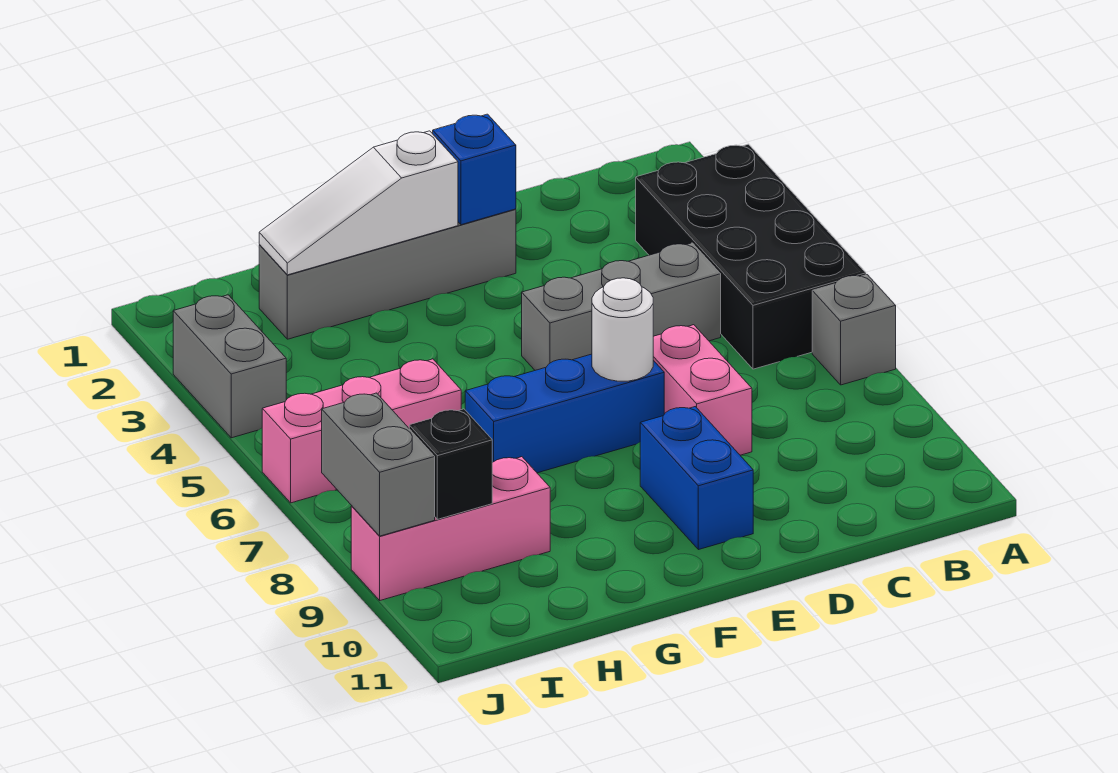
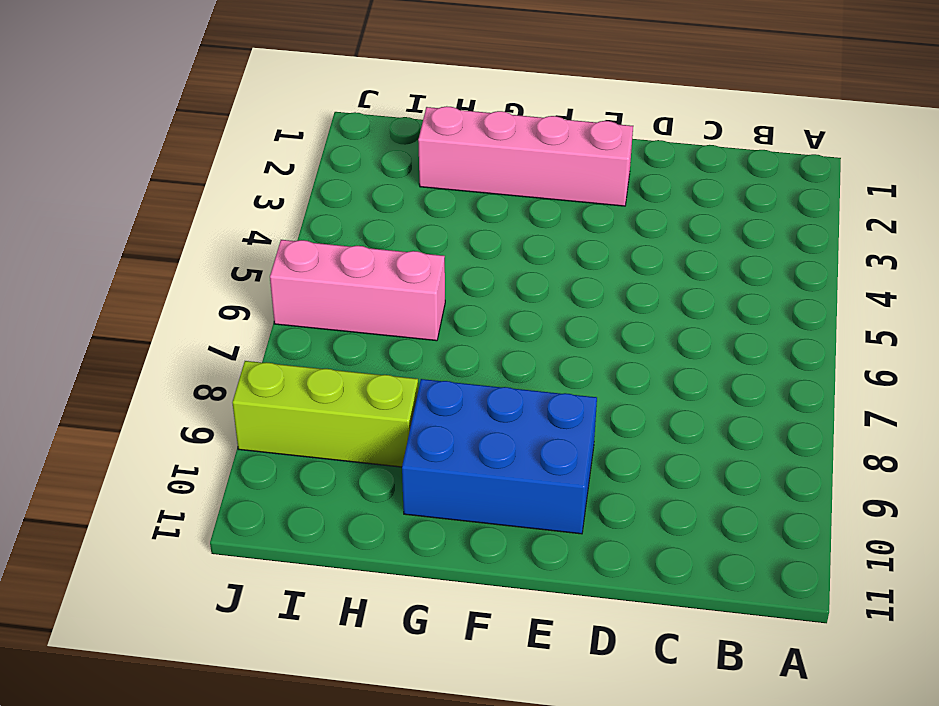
pink 1x4 brick [418,106,633,206] -> grey 1x4 brick [259,209,516,339]
blue 2x3 brick [402,379,597,534] -> blue 1x2 brick [640,407,753,550]
lime 1x3 brick [232,361,418,467] -> pink 1x3 brick [351,457,550,600]
none -> black 2x4 brick [636,144,866,369]
none -> grey 1x1 brick [812,275,896,385]
none -> grey 1x3 brick [522,243,721,370]

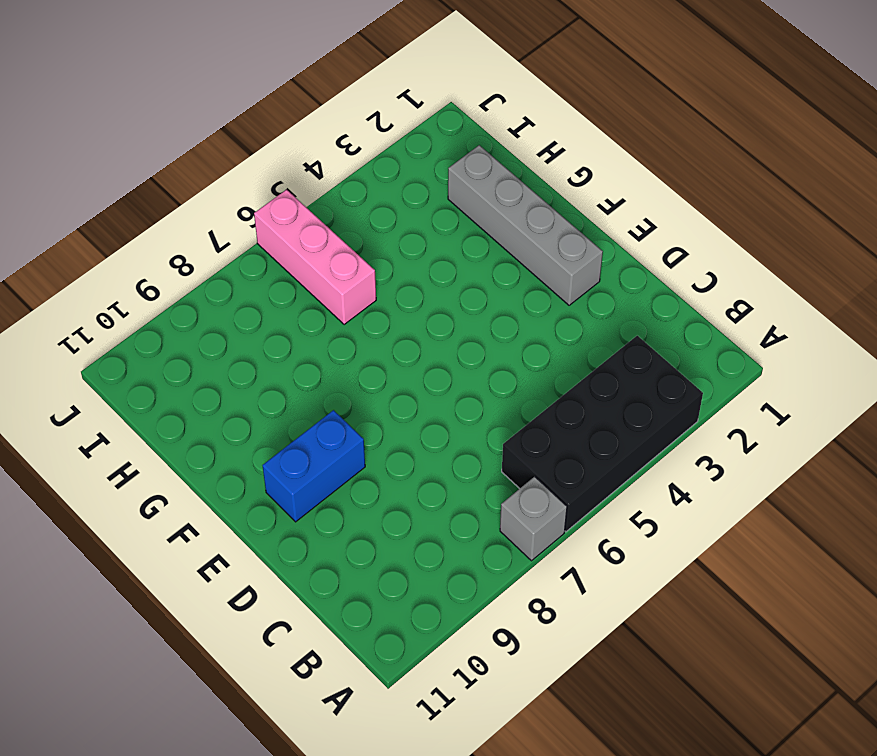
none -> grey 1x3 brick [522,243,721,370]
none -> pink 1x2 brick [653,325,752,455]
none -> blue 1x3 brick [465,354,664,473]

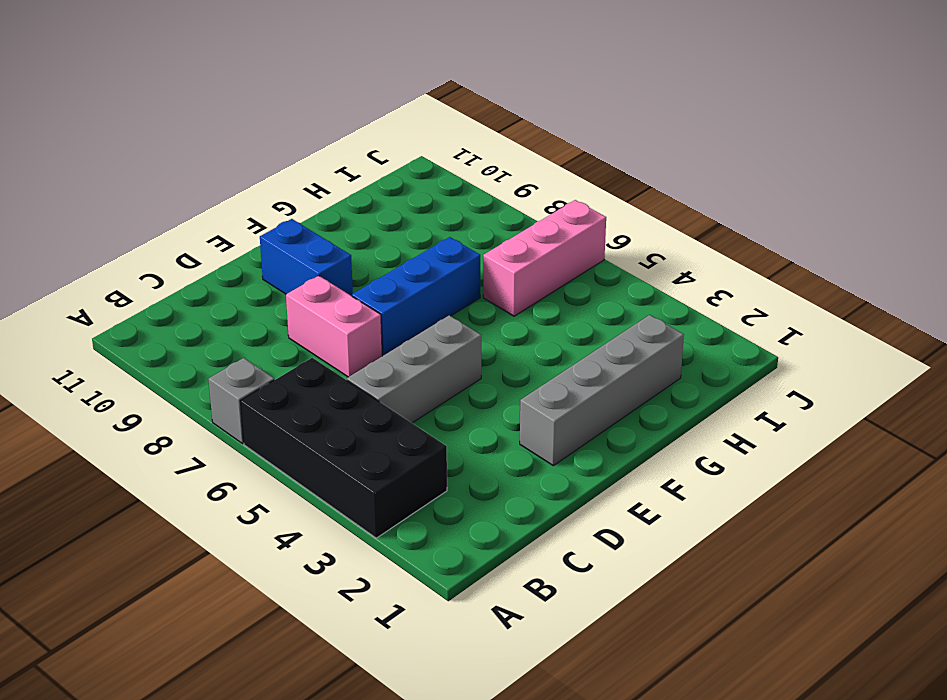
none -> pink 1x3 brick [351,457,550,600]
none -> grey 1x2 brick [173,295,286,438]
none -> blue 1x1 brick [433,114,516,225]

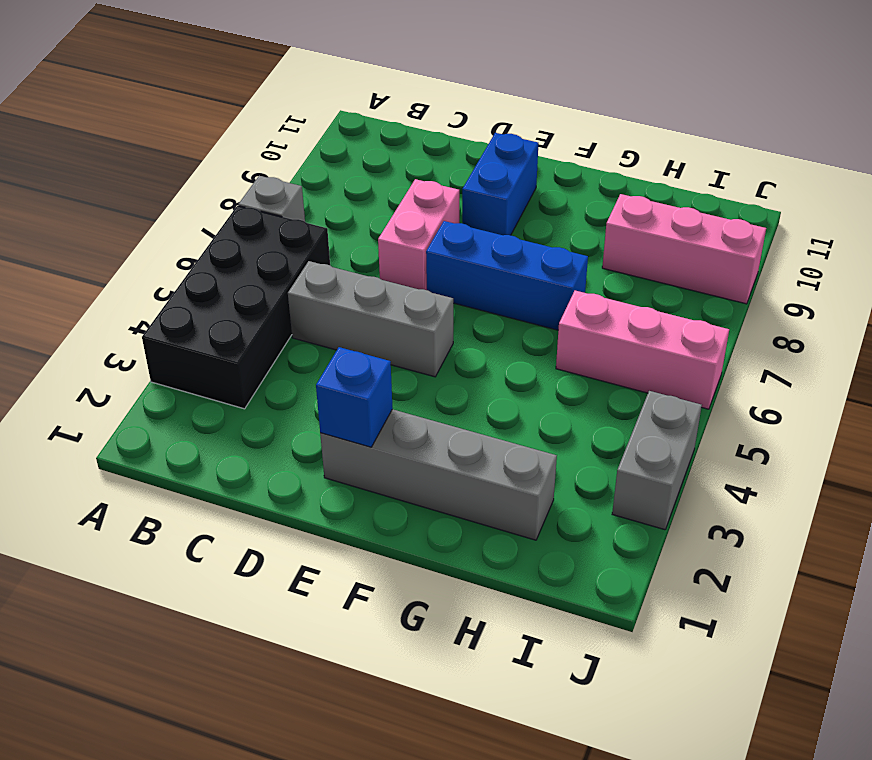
none -> white 1x1 round brick [592,278,653,381]
none -> white 1x3 slope [259,131,458,275]
none -> black 1x1 brick [409,409,492,519]

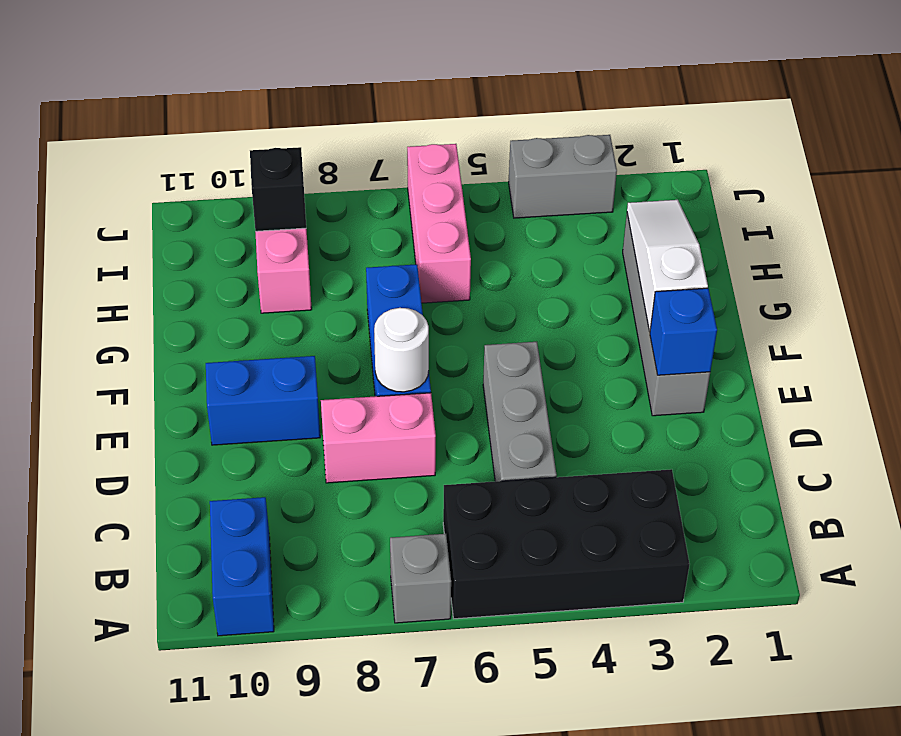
blue 1x2 brick [210,497,274,636] -> none
none -> grey 1x2 brick [322,393,435,536]

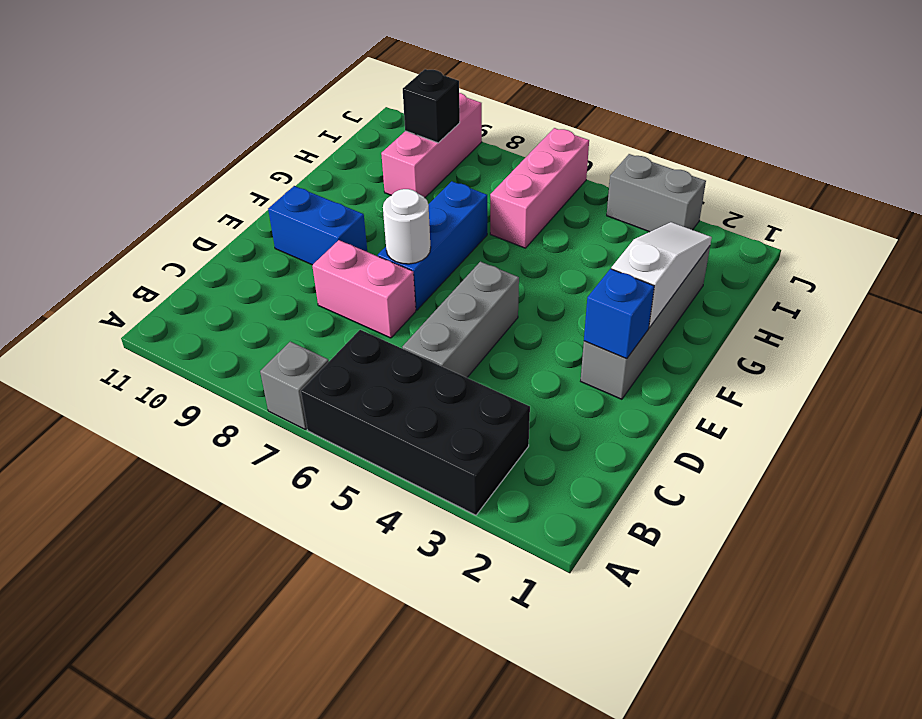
none -> grey 1x2 brick [322,393,435,536]

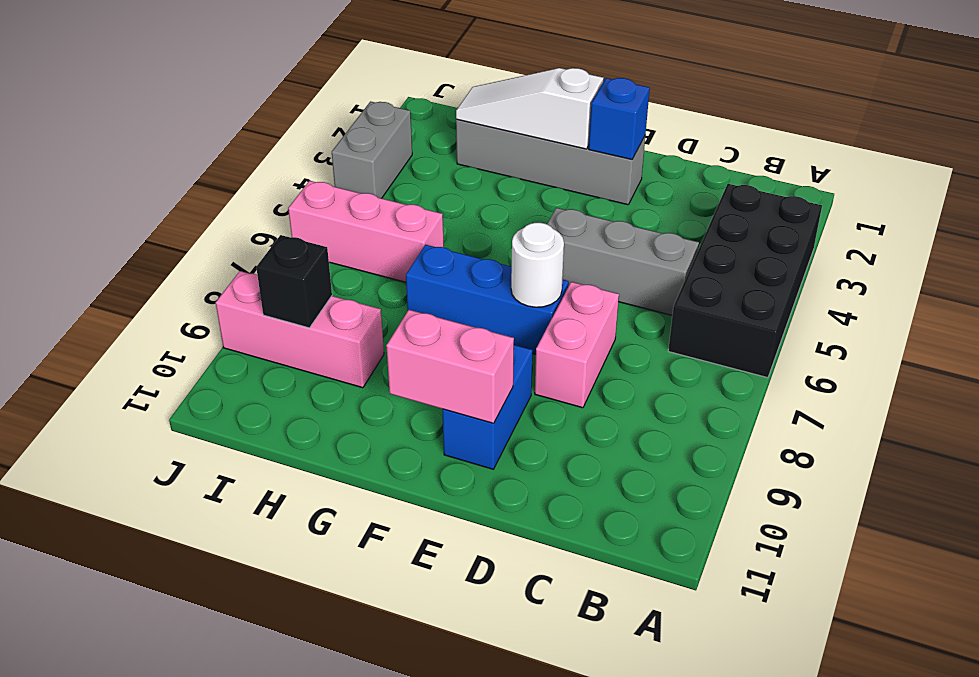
pink 1x2 brick [386,310,514,423] -> none
none -> grey 1x1 brick [812,275,896,385]
none -> grey 1x2 brick [322,393,435,536]

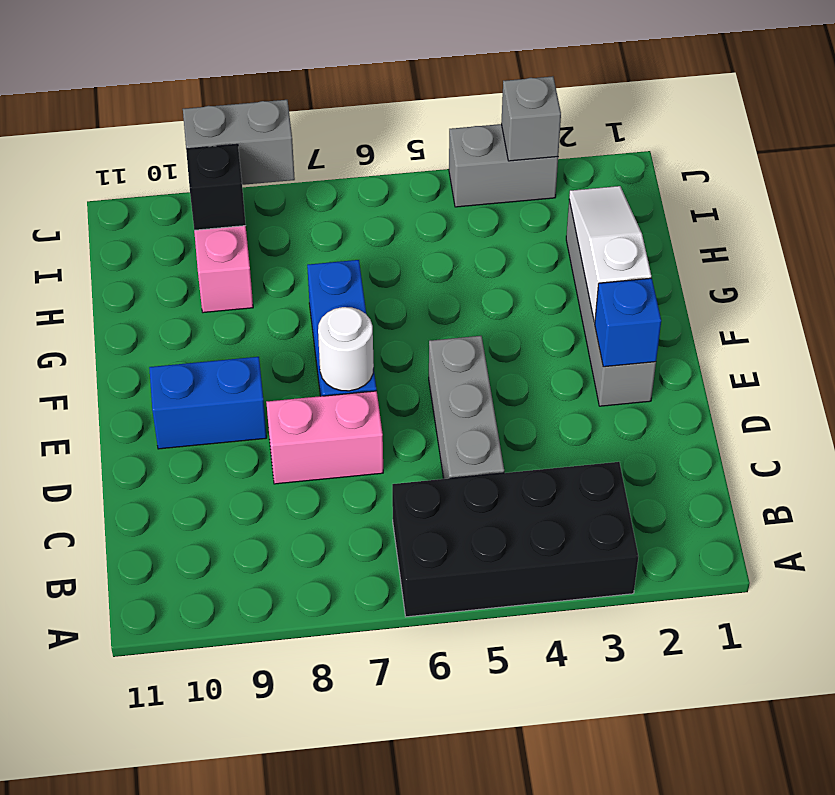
grey 1x1 brick [501,76,561,161] -> grey 1x1 brick moved to [812,275,896,385]
none -> pink 1x3 brick [262,359,461,503]

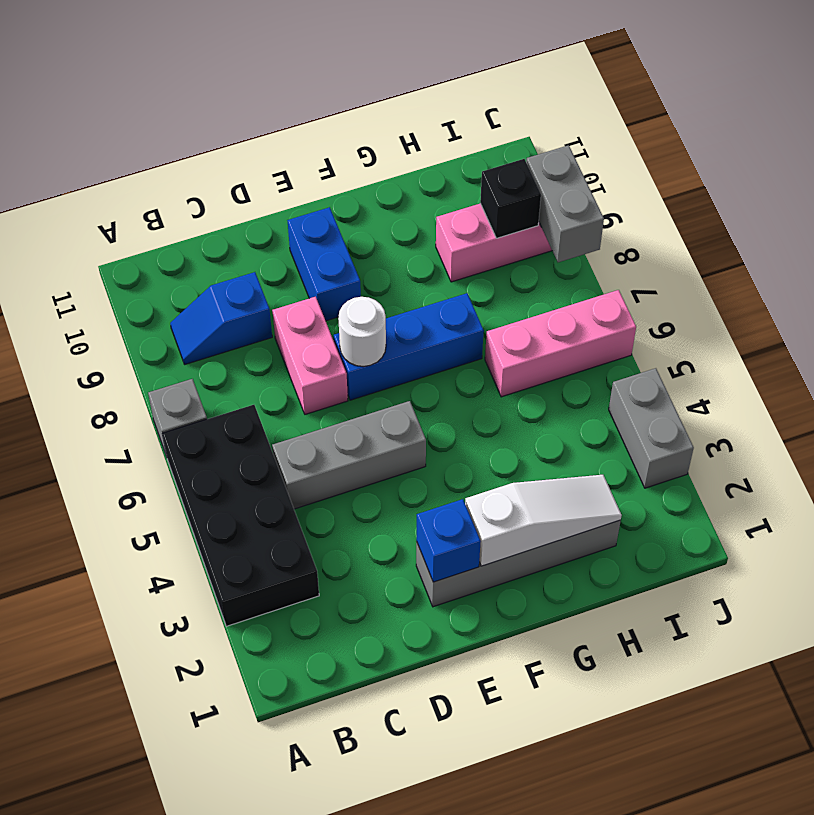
blue 1x2 slope [170,272,272,364] -> none

